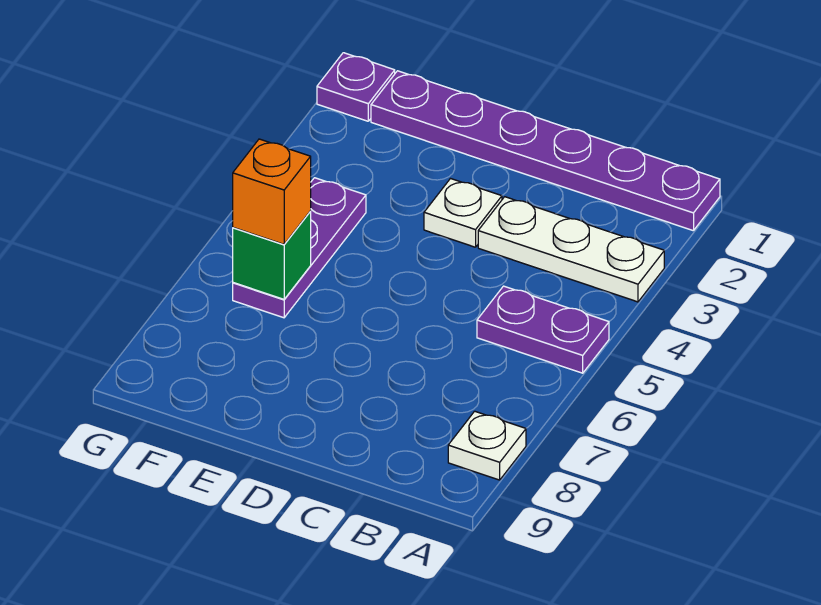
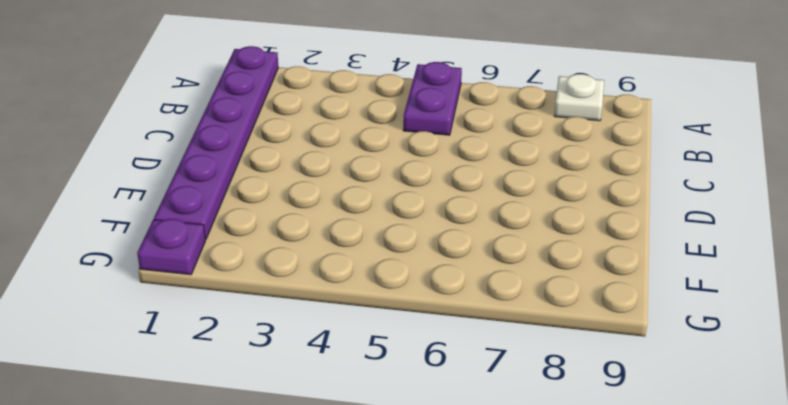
none -> white 1x3 plate [478,197,664,302]
none -> white 1x1 plate [424,179,502,247]

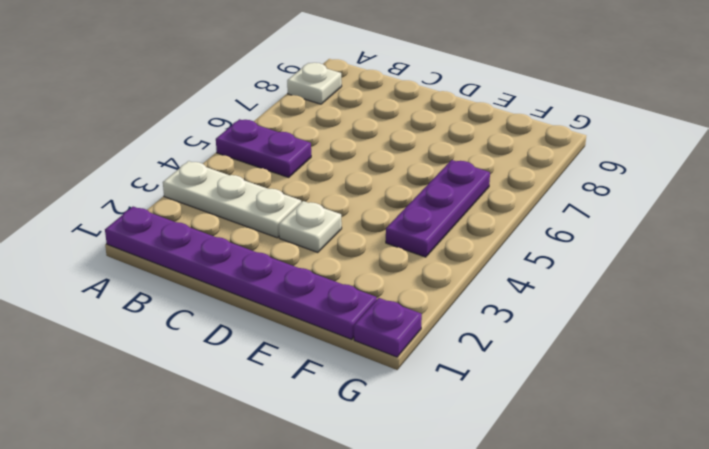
none -> green 1x1 brick [233,212,311,299]
none -> orange 1x1 brick [233,139,311,244]

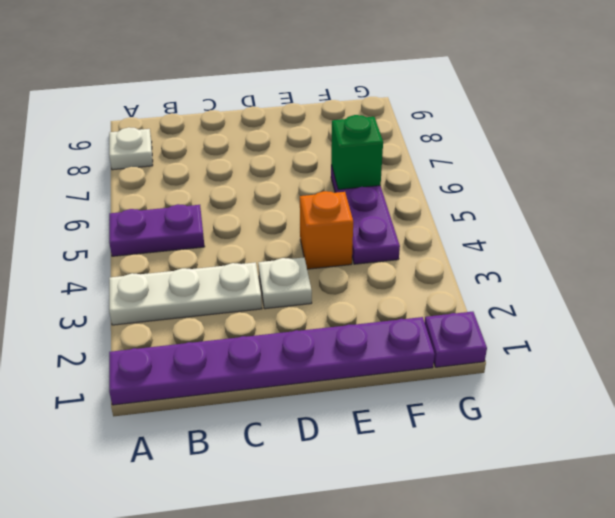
orange 1x1 brick [300,191,353,269] -> orange 1x1 brick moved to [233,139,311,244]

